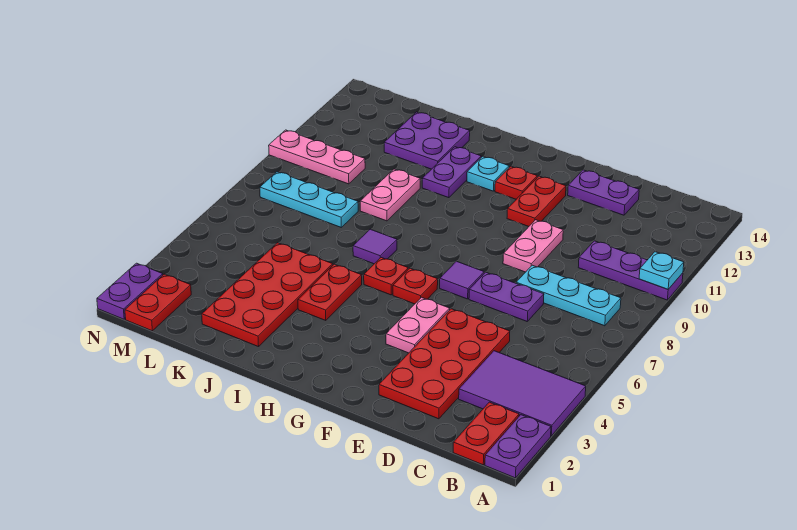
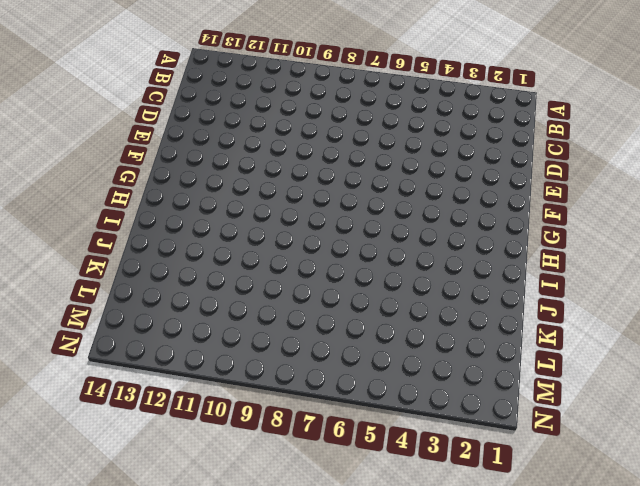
none -> purple 1x2 plate [485,415,551,478]
none -> purple 2x3 tile [459,351,586,436]
none -> purple 1x3 plate [578,241,683,300]

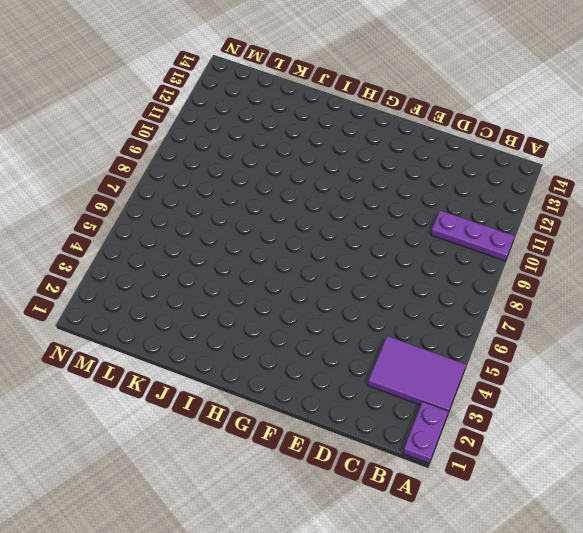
none -> red 1x2 plate [453,402,519,465]
none -> cyan 1x3 plate [516,265,621,326]
none -> red 2x4 plate [379,309,510,419]

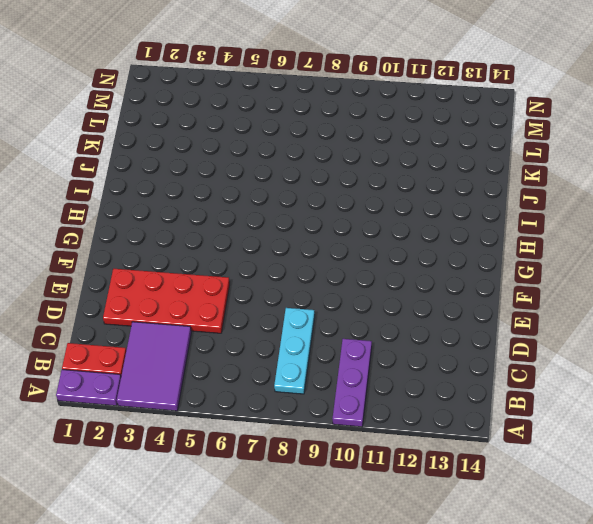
none -> purple 1x2 plate [469,272,544,321]
none -> purple 1x2 plate [568,170,639,215]
none -> pink 1x2 plate [503,220,563,272]

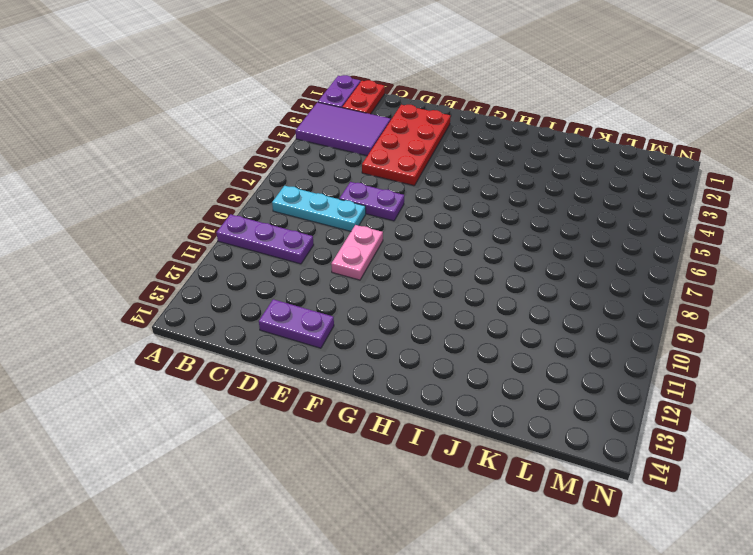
none -> pink 1x2 plate [386,297,450,353]
none -> purple 1x1 tile [440,261,484,299]
none -> red 1x2 plate [507,176,566,226]

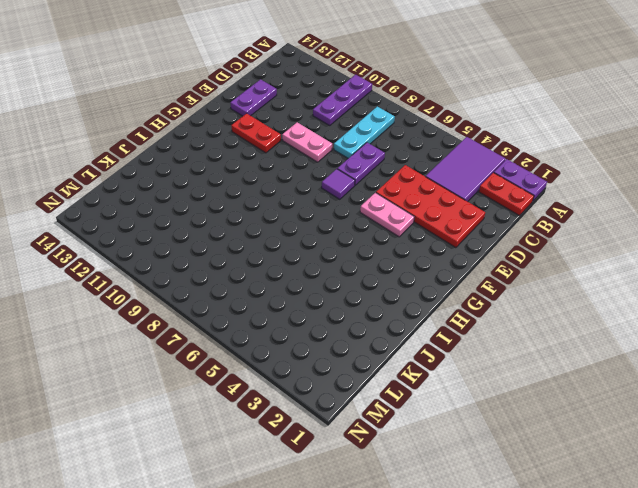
none -> red 1x1 plate [393,268,438,304]
none -> red 1x1 plate [495,166,537,199]
none -> red 1x1 plate [364,258,408,295]

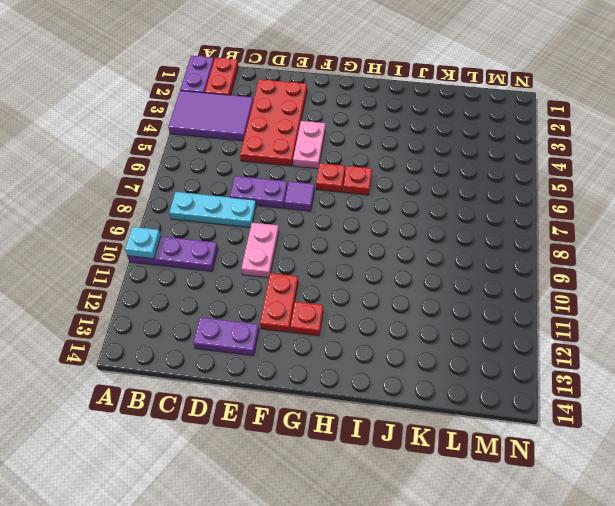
none -> cyan 1x1 plate [467,156,509,191]
none -> red 1x2 plate [298,264,362,320]
none -> purple 1x1 tile [353,229,397,264]

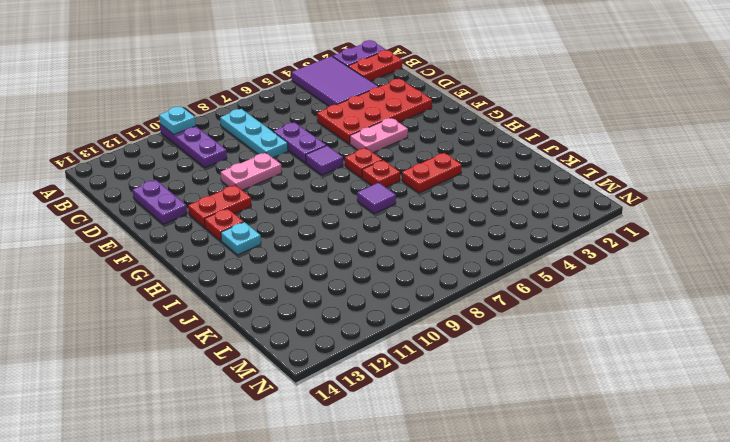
none -> purple 1x2 plate [422,147,481,198]
none -> red 2x4 plate [202,243,333,347]
none -> pink 1x2 plate [360,169,420,221]

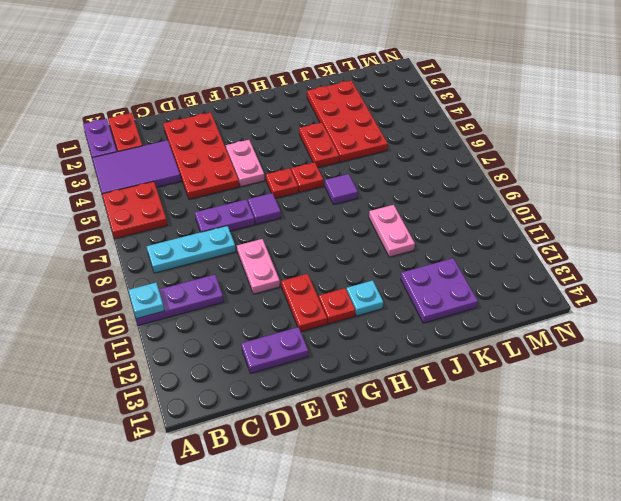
red 2x2 plate [102,182,167,239] -> none
none -> purple 1x2 plate [422,147,481,198]
none -> cyan 1x3 plate [260,172,358,227]
none -> pink 1x3 plate [269,130,365,184]

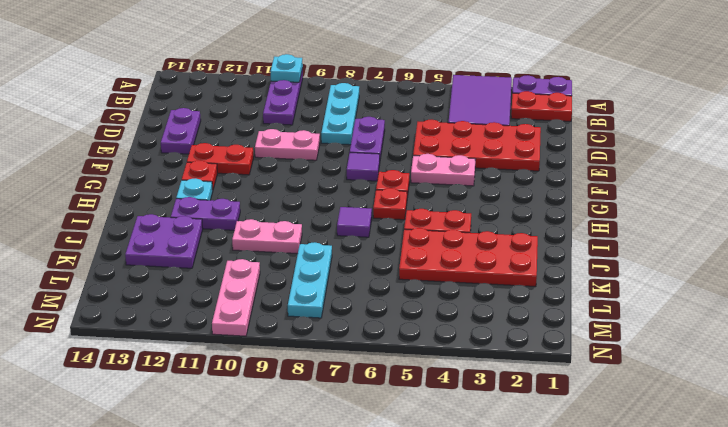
none -> red 1x2 plate [125,274,191,331]
none -> purple 1x2 plate [97,263,163,319]

